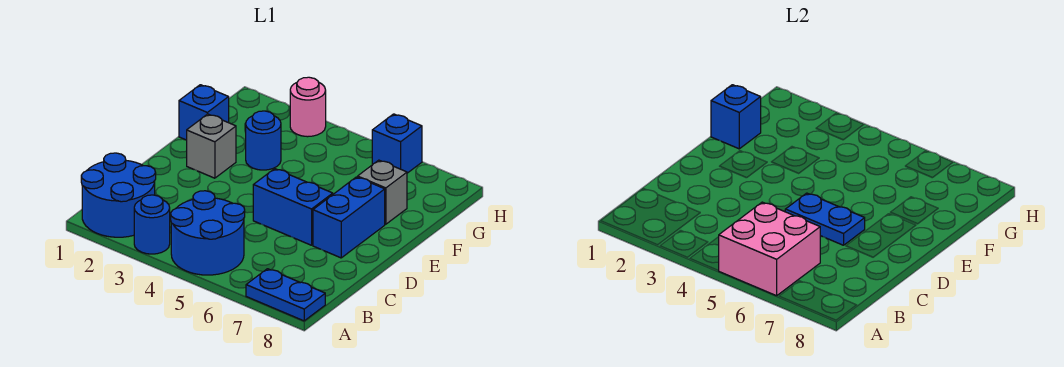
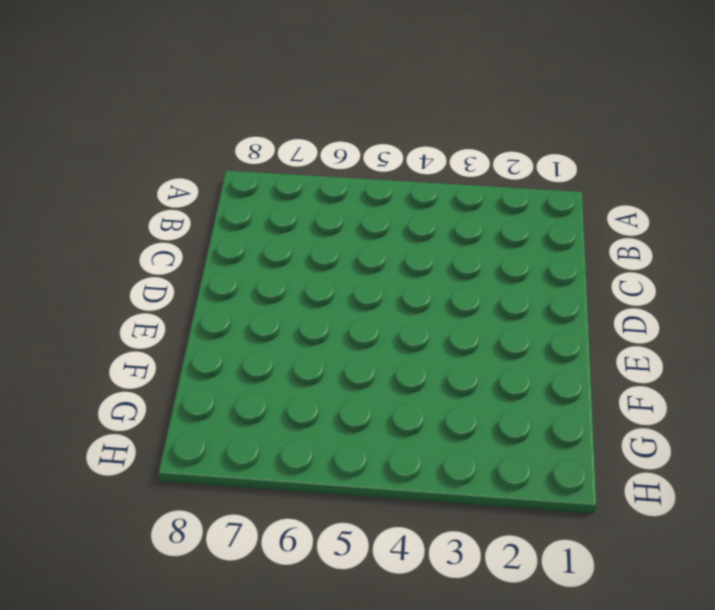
none -> blue 2x2 round brick [81,153,156,237]
none -> blue 1x1 round brick [134,195,170,254]
none -> blue 2x2 round brick [171,191,245,275]

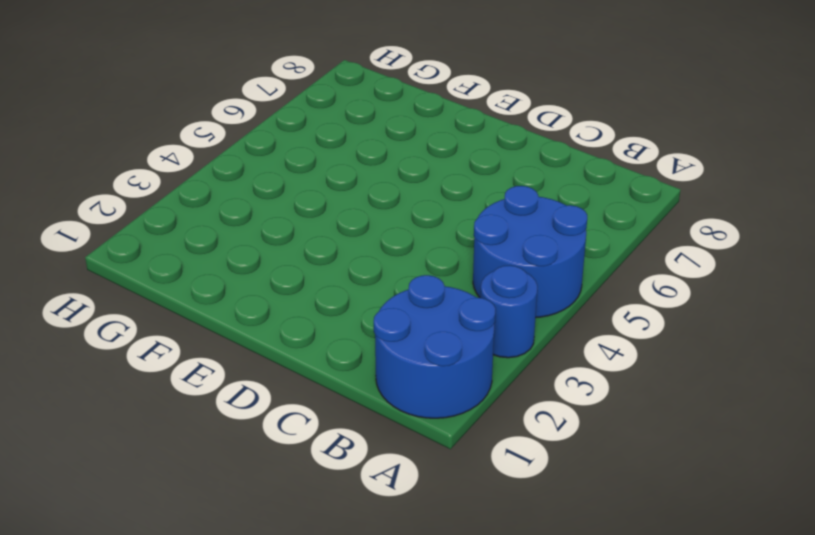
none -> blue 1x2 plate [246,269,325,321]
none -> blue 1x2 brick [253,169,333,245]
none -> blue 1x2 brick [313,177,385,258]

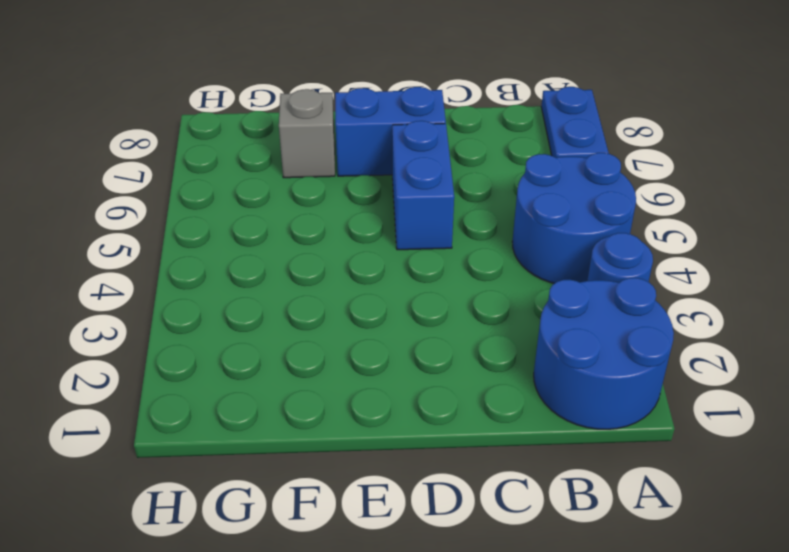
none -> grey 1x1 brick [187,114,236,178]
none -> blue 1x1 brick [179,85,229,140]
none -> blue 1x1 round brick [246,111,281,170]

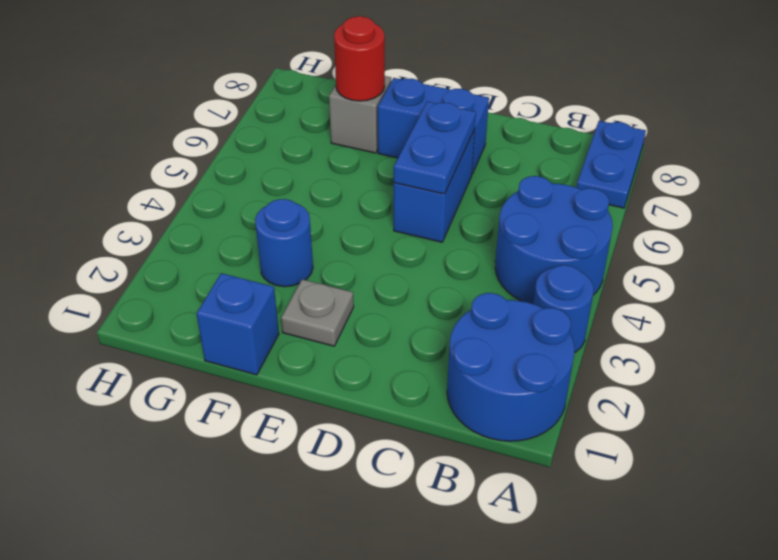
grey 1x1 plate [281,279,354,346] -> grey 1x1 brick [187,114,236,178]
red 1x1 round brick [334,16,385,101] -> none
none -> pink 1x1 round brick [290,77,326,137]
none -> blue 1x1 brick [372,114,422,173]
none -> pink 2x2 brick [719,202,820,296]

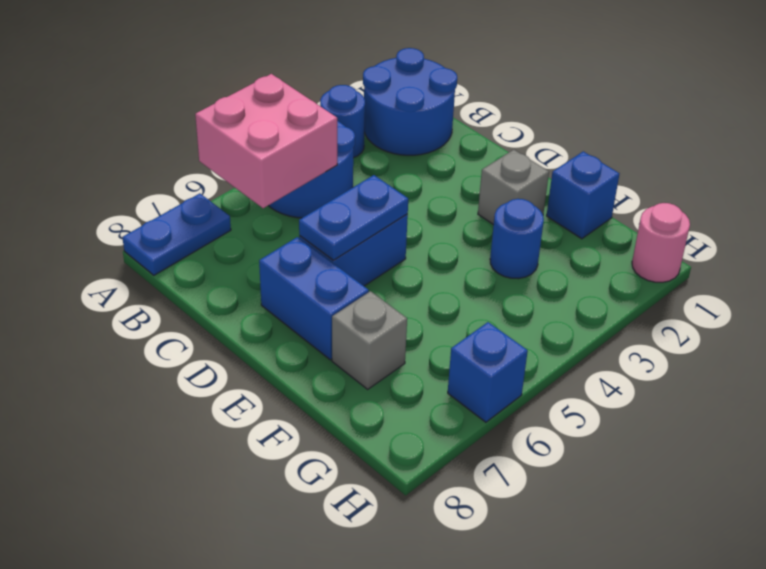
pink 1x1 round brick [632,203,690,282] -> pink 1x1 round brick moved to [290,77,326,137]
none -> blue 1x1 brick [711,85,761,149]

